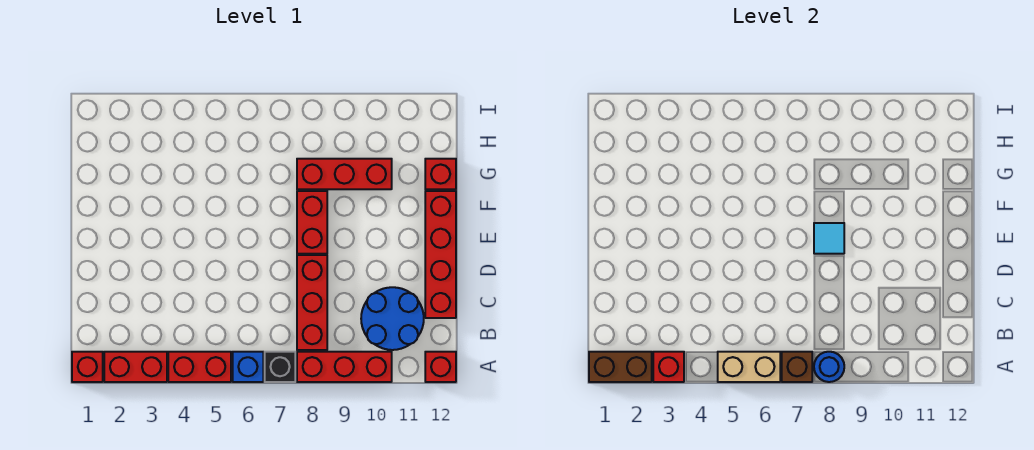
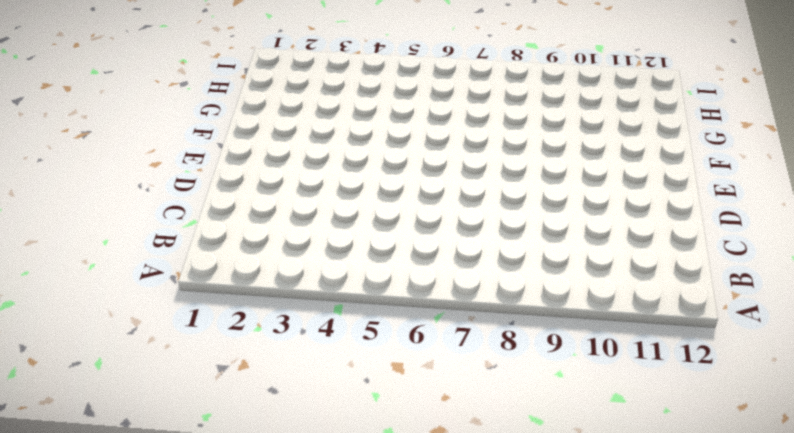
none -> red 1x1 brick [72,352,103,382]
none -> red 1x2 brick [104,352,167,382]
none -> red 1x2 brick [168,352,231,382]

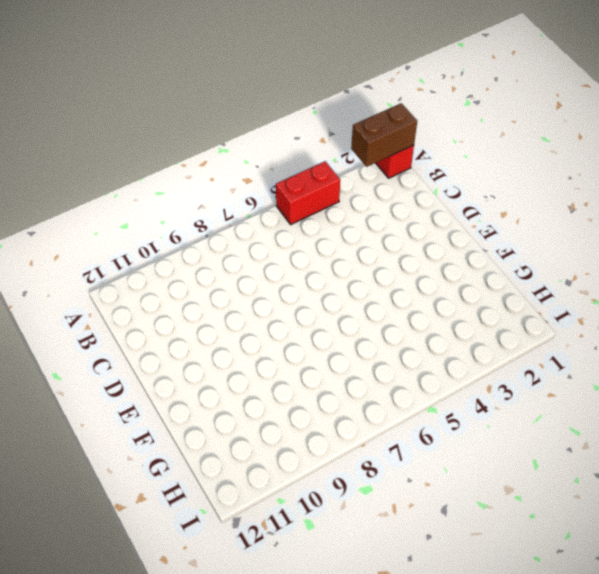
none -> red 1x2 brick [104,352,167,382]
none -> blue 1x1 brick [233,352,263,382]
none -> black 1x1 brick [265,352,295,382]

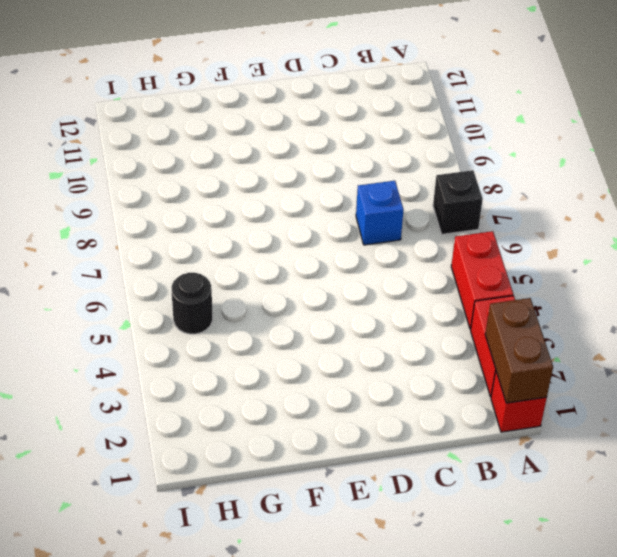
blue 1x1 brick [356,181,404,245] -> blue 1x1 brick moved to [233,352,263,382]
black 1x1 round brick [172,273,213,334] -> none
none -> red 1x3 brick [297,352,392,382]
none -> red 1x1 brick [425,352,456,382]
none -> red 1x3 brick [297,255,327,350]

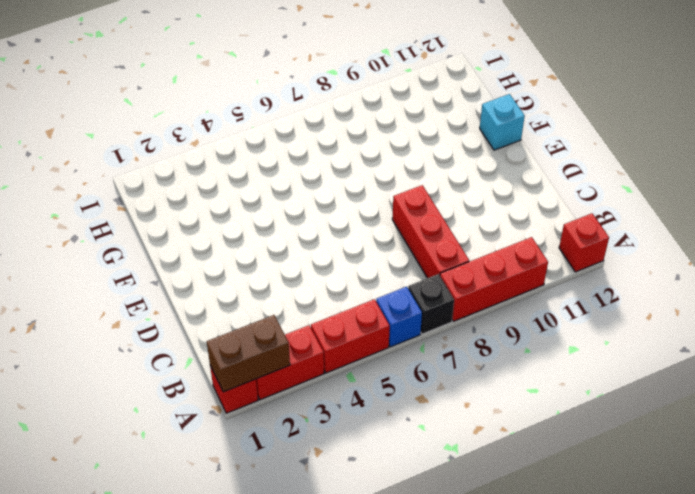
cyan 1x1 brick [480,94,525,150] -> red 1x4 brick [425,191,456,318]
none -> blue 2x2 round brick [361,287,424,350]
none -> red 1x2 brick [297,191,327,254]
none -> red 1x3 brick [297,159,392,189]

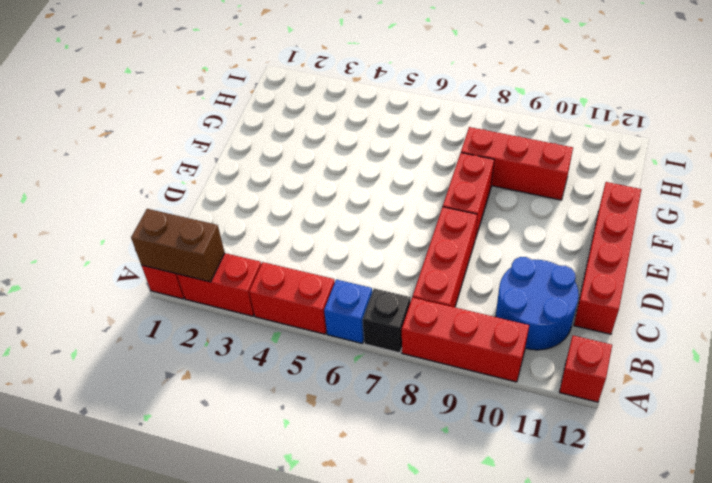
none -> red 1x1 brick [425,159,456,189]
none -> red 1x1 brick [653,352,684,382]
none -> tan 1x2 brick [718,352,780,382]

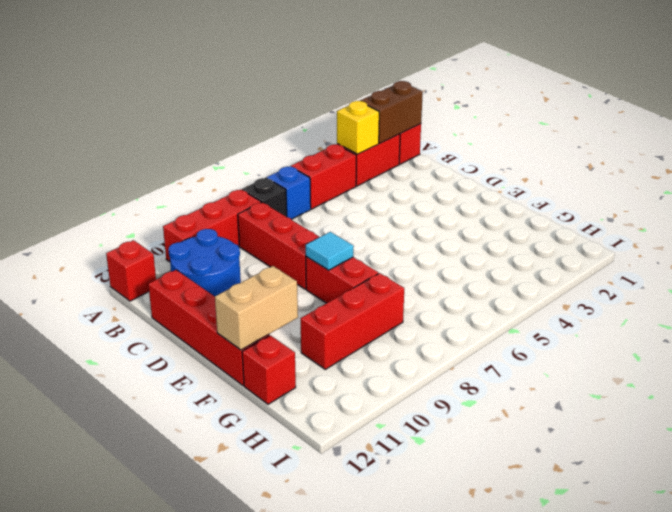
yellow 1x1 brick [337,101,379,154] -> red 1x1 brick [653,352,684,382]
tan 1x2 brick [215,266,298,350] -> tan 1x2 brick moved to [718,352,780,382]
none -> brown 1x1 brick [782,352,812,382]
none -> blue 1x1 round brick [814,352,844,382]

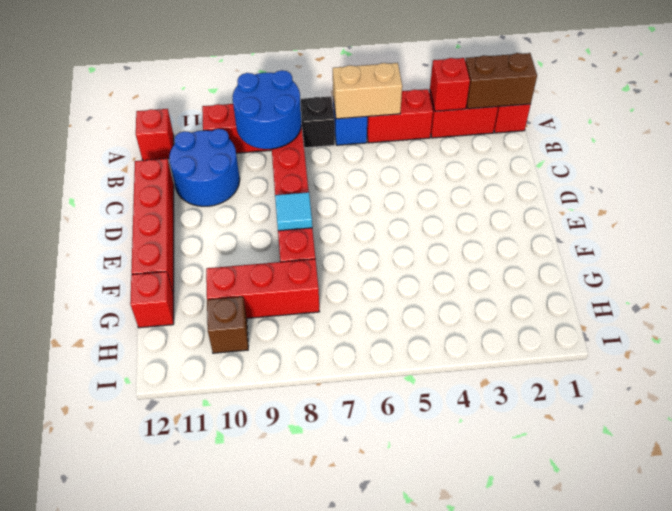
blue 2x2 round brick [233,70,302,149] -> blue 1x1 round brick [814,352,844,382]
brown 1x1 brick [207,297,248,353] -> brown 1x1 brick moved to [782,352,812,382]

